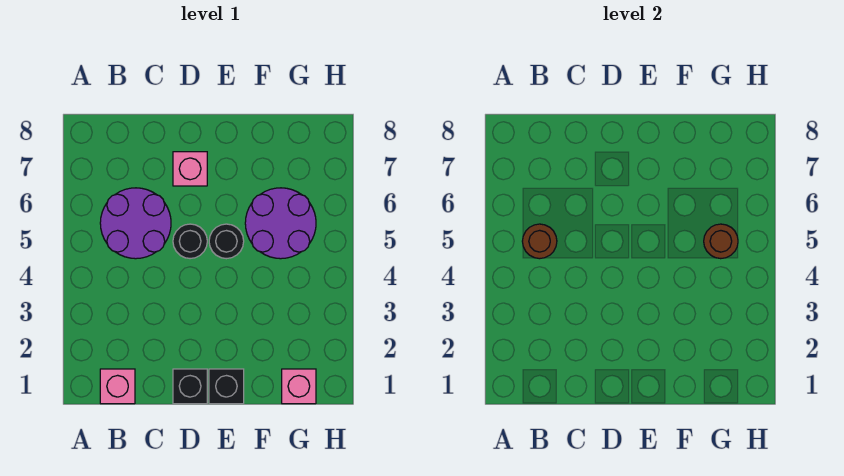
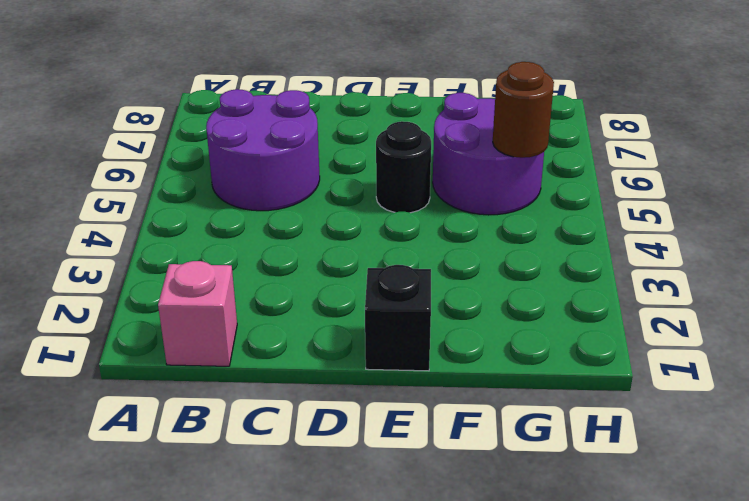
none -> black 1x1 brick [173,369,207,404]
none -> black 1x1 round brick [173,224,207,259]

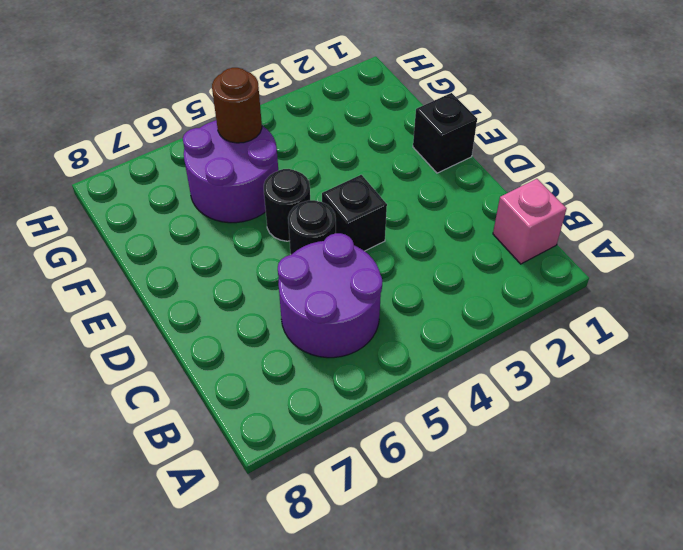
black 1x1 brick [322,175,387,251] -> black 1x1 brick moved to [173,369,207,404]
none -> pink 1x1 brick [173,152,207,186]
none -> pink 1x1 brick [282,369,316,404]

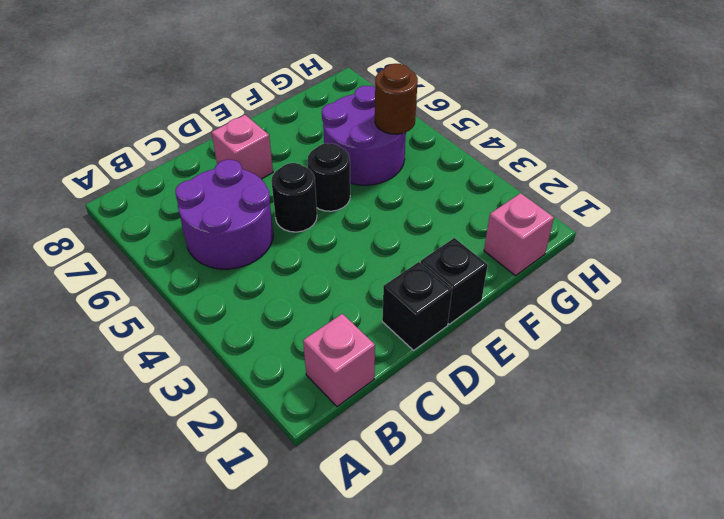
none -> brown 1x1 round brick [522,224,557,259]

